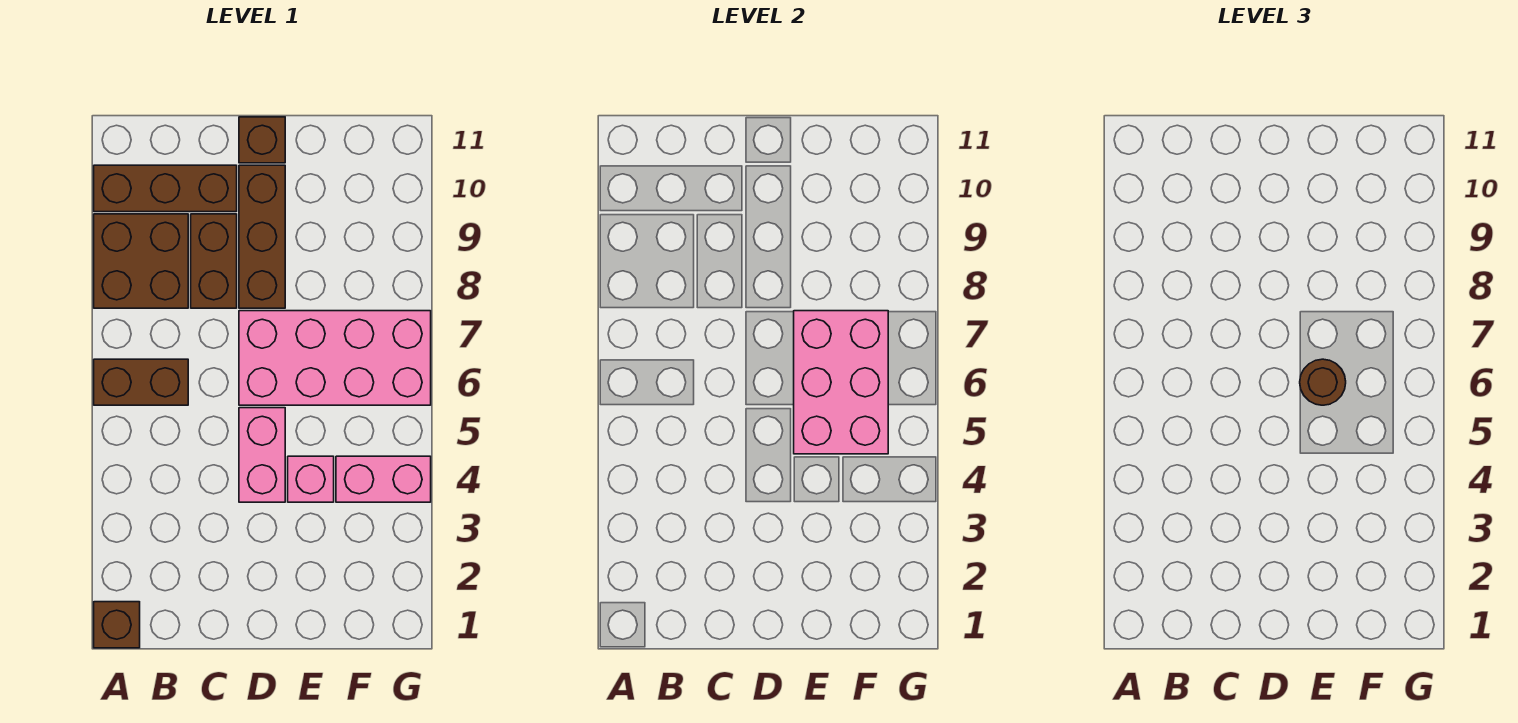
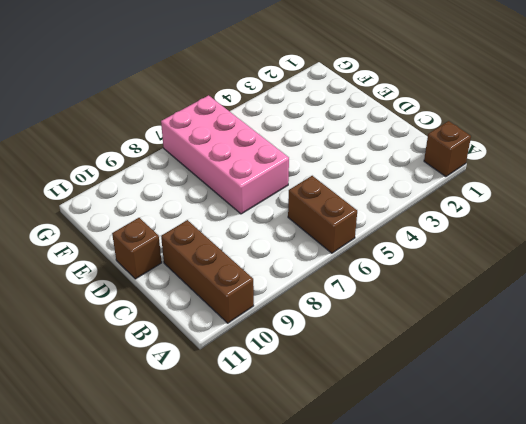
none -> brown 2x2 brick [94,214,188,308]
none -> brown 1x2 brick [191,214,237,308]
none -> pink 1x2 brick [239,408,285,502]

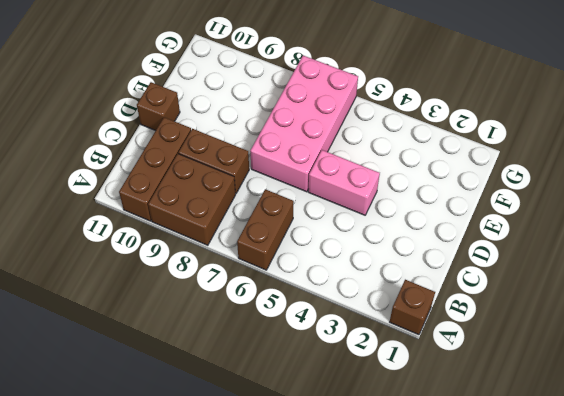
none -> brown 1x3 brick [239,165,285,308]
none -> pink 1x1 brick [288,456,334,502]
none -> pink 1x2 brick [336,456,431,502]

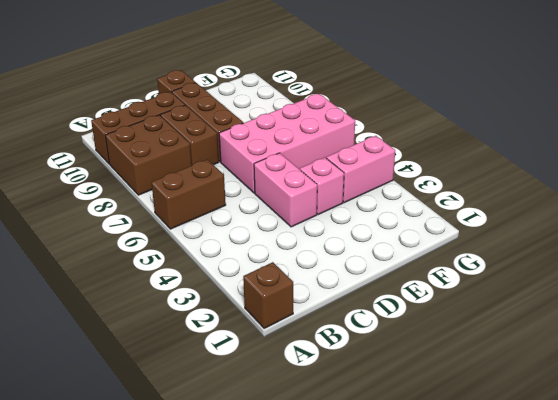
none -> pink 2x3 brick [794,311,888,454]
none -> brown 1x1 round brick [1300,359,1346,405]

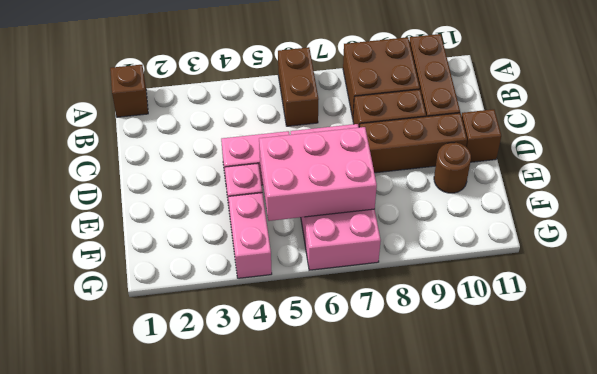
brown 1x1 round brick [434,143,471,193] -> brown 1x1 round brick moved to [1300,359,1346,405]

